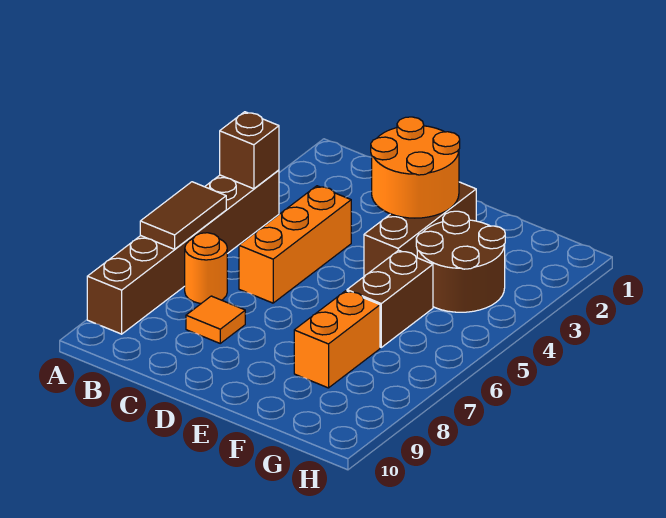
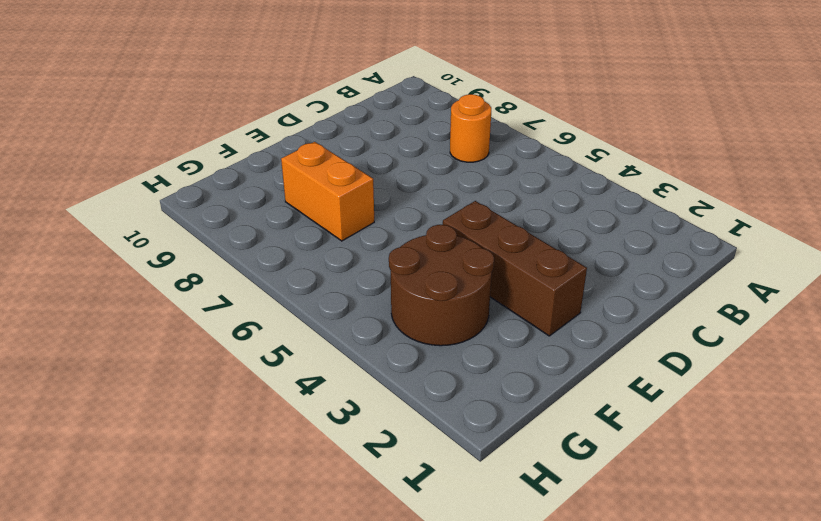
none -> brown 1x6 brick [87,170,279,334]
none -> orange 1x3 brick [239,186,351,303]

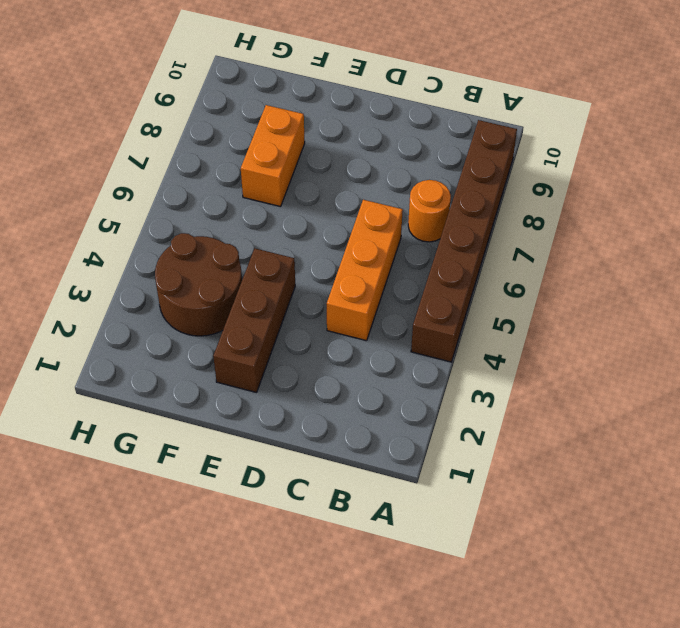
none -> orange 1x1 tile [186,296,245,343]
none -> brown 1x2 brick [347,250,433,347]

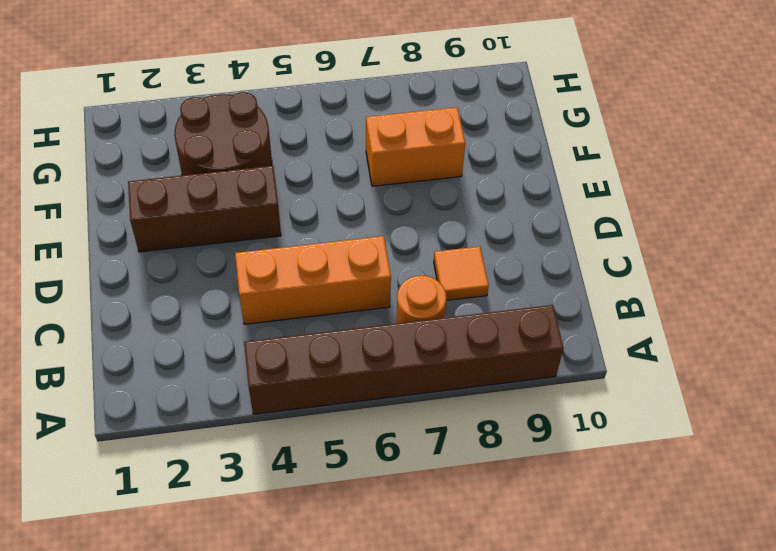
none -> brown 1x2 brick [347,250,433,347]
none -> brown 1x1 brick [220,112,279,189]

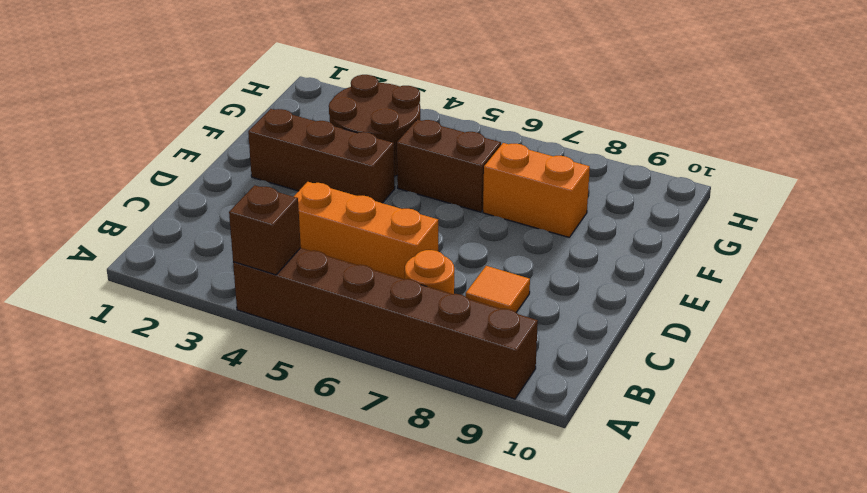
none -> brown 1x2 tile [140,182,226,249]
none -> orange 2x2 round brick [371,117,460,218]

